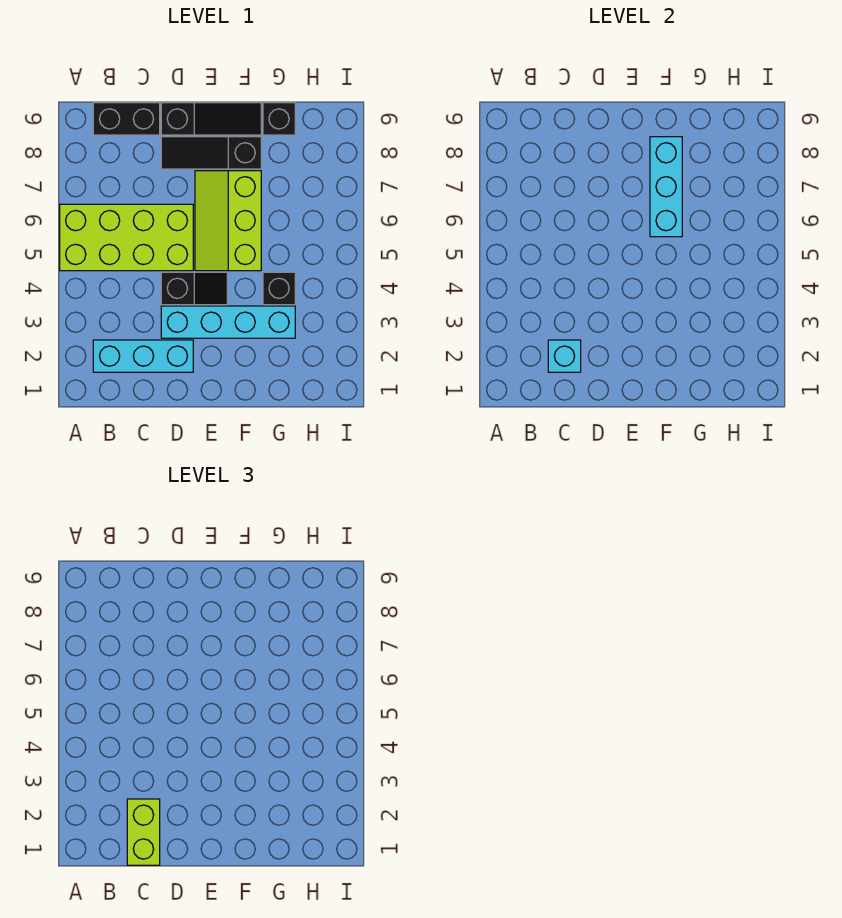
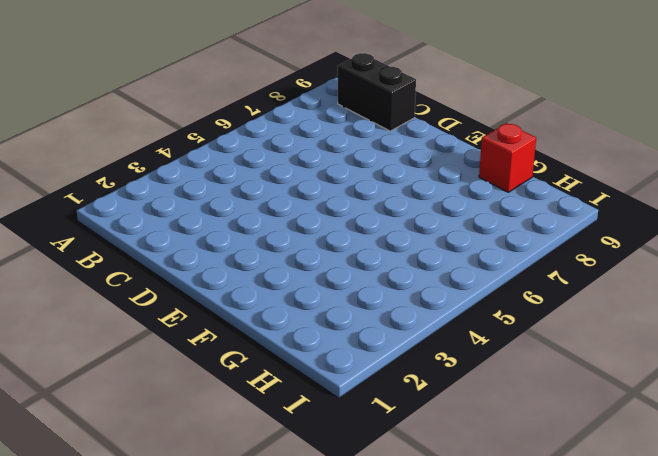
red 1x1 brick [479,123,536,192] -> black 1x1 brick [263,103,295,135]
none -> lime 2x4 brick [60,204,193,271]
none -> cyan 1x3 brick [93,340,193,372]
none -> cyan 1x4 brick [161,306,295,338]

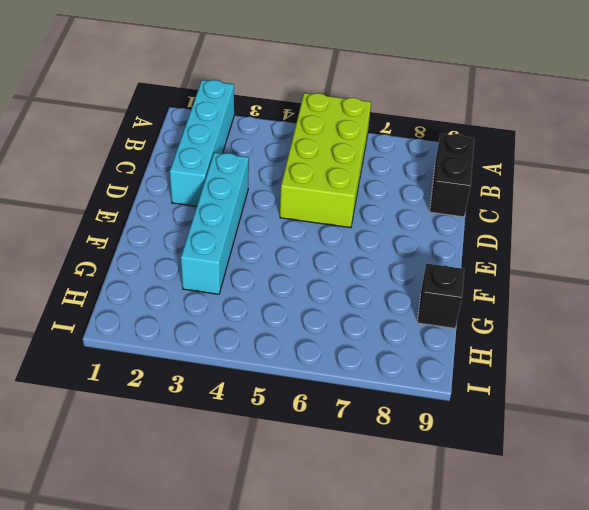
cyan 1x4 brick [170,80,234,206] -> cyan 1x3 brick [93,340,193,372]
none -> black 1x2 slope [161,272,227,305]
none -> black 1x3 slope [161,137,261,169]
none -> black 1x3 slope [161,103,261,135]

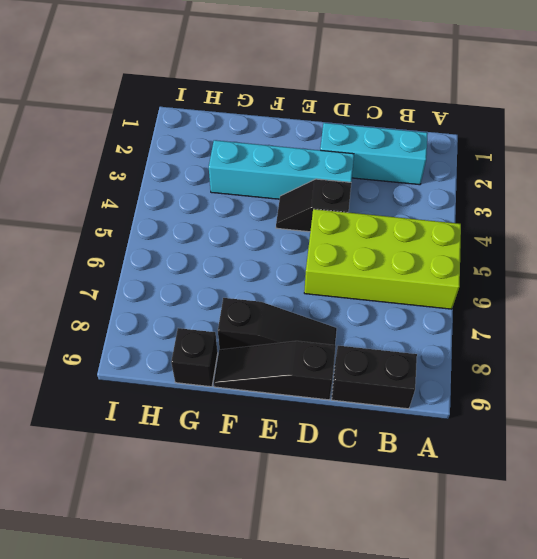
none -> lime 2x3 slope [195,171,261,271]
none -> black 1x1 brick [263,272,295,305]
none -> cyan 1x1 brick [548,340,581,372]

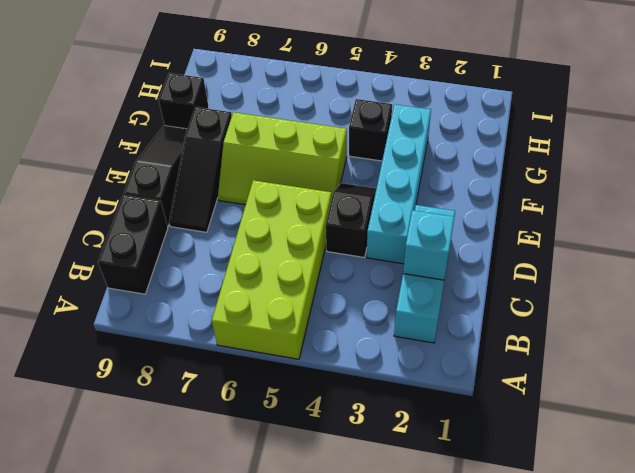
none -> cyan 1x3 brick [650,137,682,237]
none -> lime 1x2 brick [127,799,160,865]

